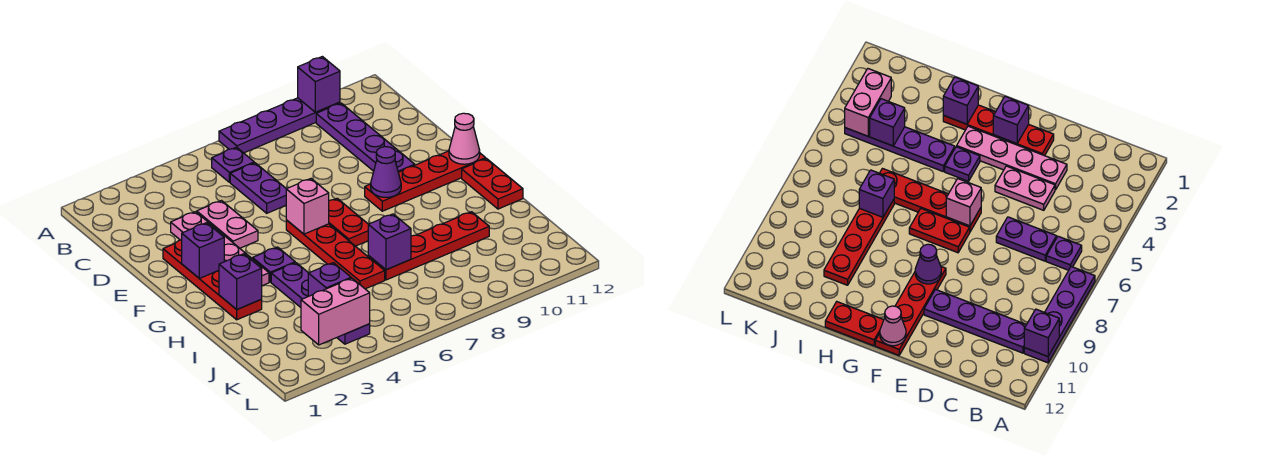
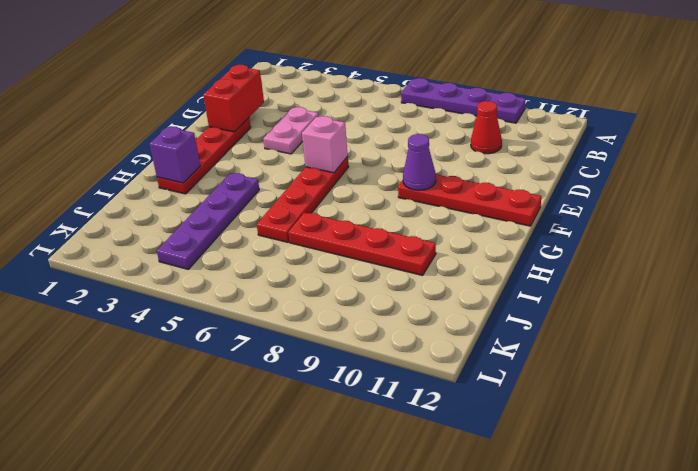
red 1x1 cone [471,101,502,154] -> purple 1x4 plate [316,103,415,172]
red 1x2 brick [203,65,264,132] -> none
none -> purple 1x1 plate [212,147,254,182]
none -> purple 1x2 plate [230,163,286,213]
none -> pink 1x4 plate [171,212,269,286]

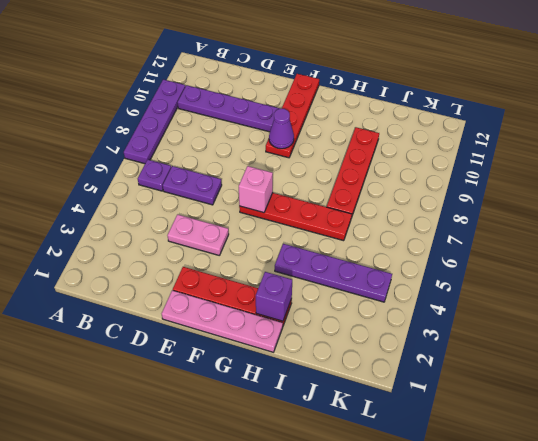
pink 1x4 plate [162,290,283,352] -> pink 1x4 plate moved to [171,212,269,286]
none -> red 1x2 plate [329,198,368,246]
none -> purple 1x1 plate [253,247,295,282]
none -> red 1x2 plate [462,159,523,209]

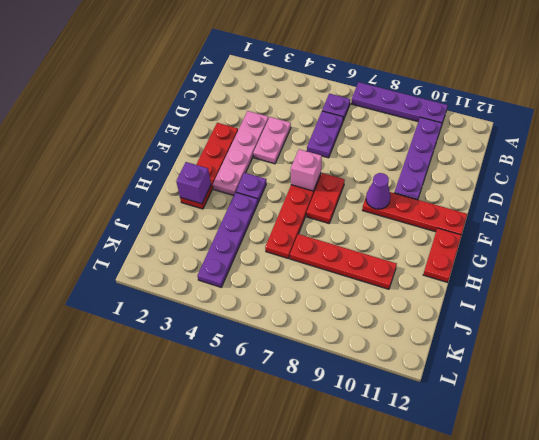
none -> purple 1x1 brick [298,57,340,112]
none -> purple 1x1 brick [182,223,224,278]
none -> pink 1x1 cone [449,113,480,164]

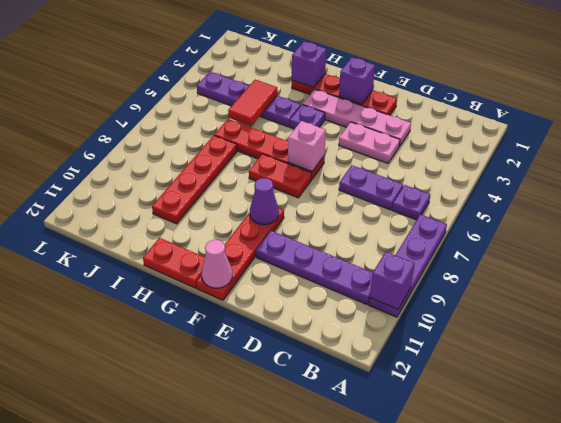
red 1x2 tile [228,80,277,126] -> none
none -> purple 1x1 brick [368,214,411,270]
none -> purple 1x1 brick [308,263,351,296]
none -> pink 1x2 brick [301,278,370,345]

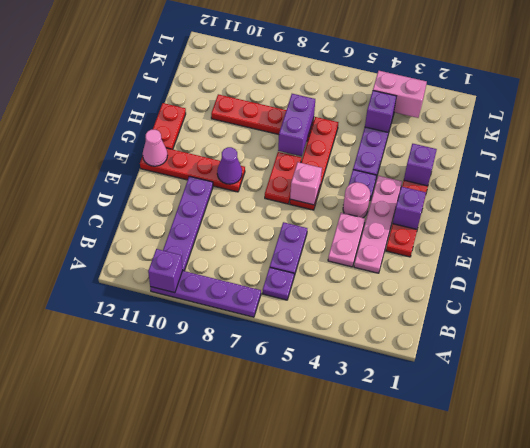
pink 1x1 round brick [343,182,370,218] -> none
purple 1x2 brick [278,94,315,156] -> purple 1x1 brick [368,214,411,270]

